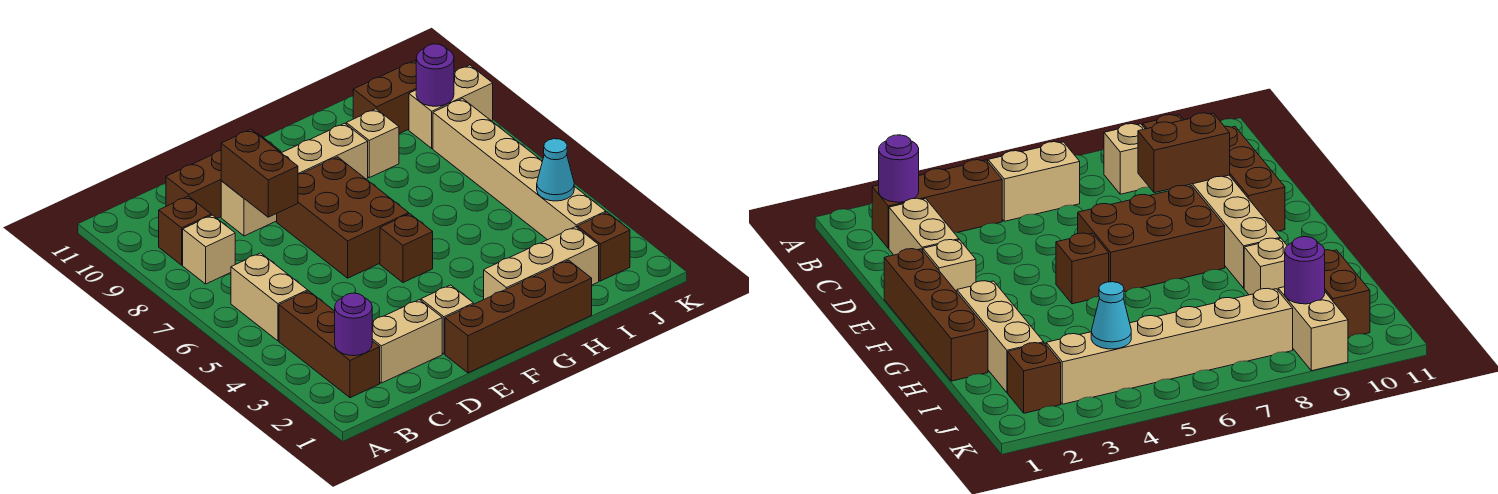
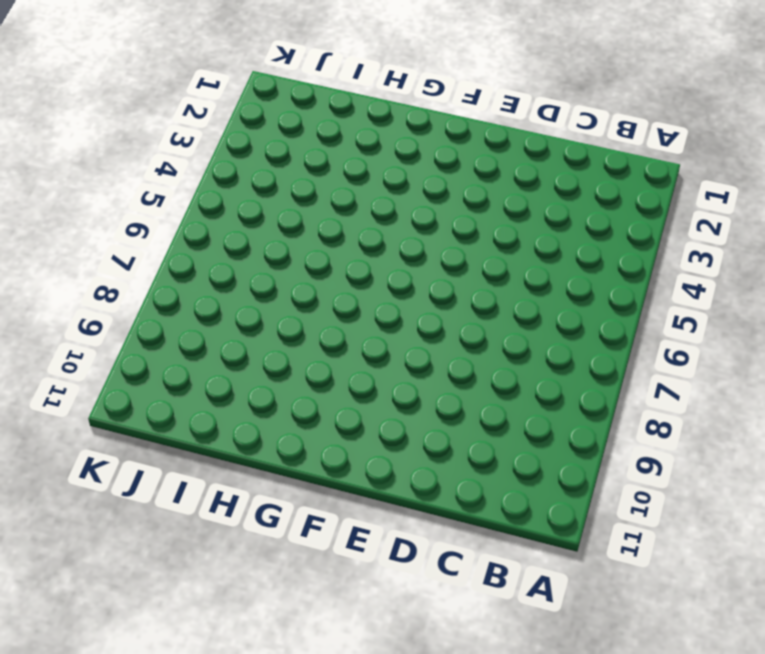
none -> brown 1x3 brick [279,291,380,398]
none -> tan 1x2 brick [231,253,308,341]
none -> tan 1x1 brick [183,215,235,284]

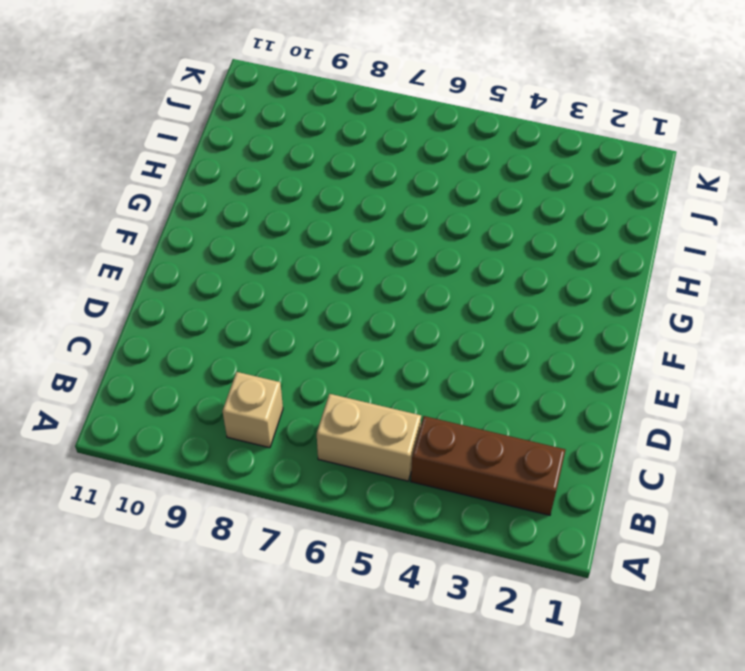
none -> brown 1x1 brick [159,196,211,265]
none -> tan 1x2 brick [372,300,442,383]
none -> brown 1x3 brick [166,134,281,218]

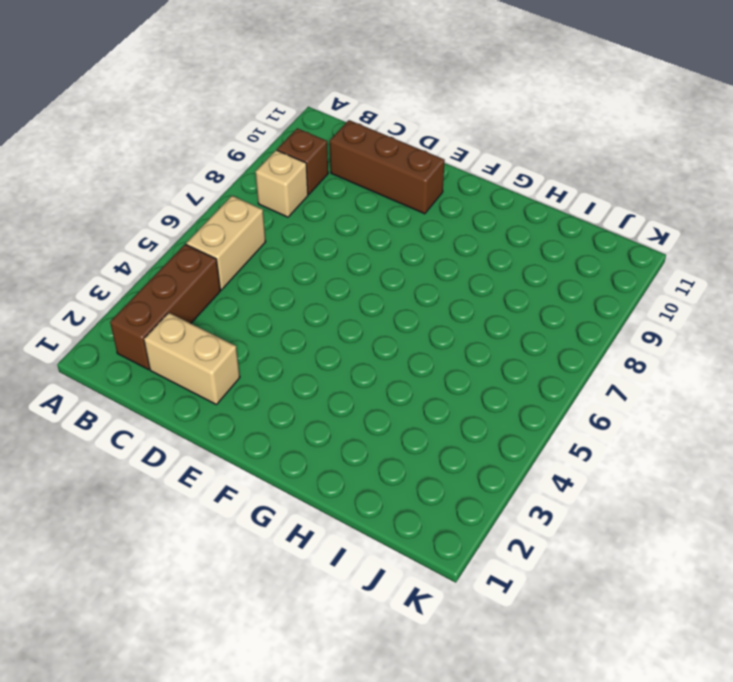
none -> tan 1x4 brick [221,123,368,236]
none -> brown 1x4 brick [445,260,592,373]
none -> tan 1x1 brick [421,285,474,354]

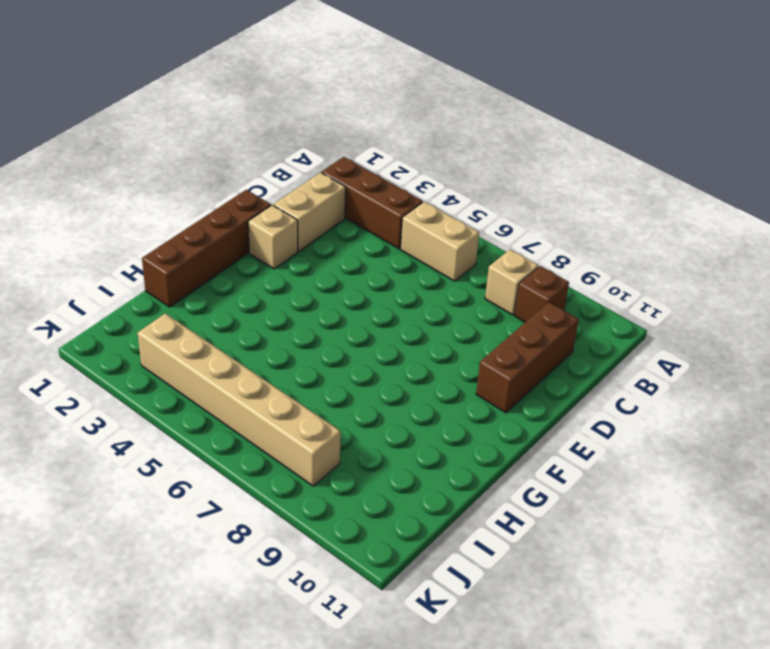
none -> tan 1x4 brick [221,123,368,236]
none -> brown 2x3 brick [277,157,409,278]
none -> brown 1x1 brick [380,214,433,283]

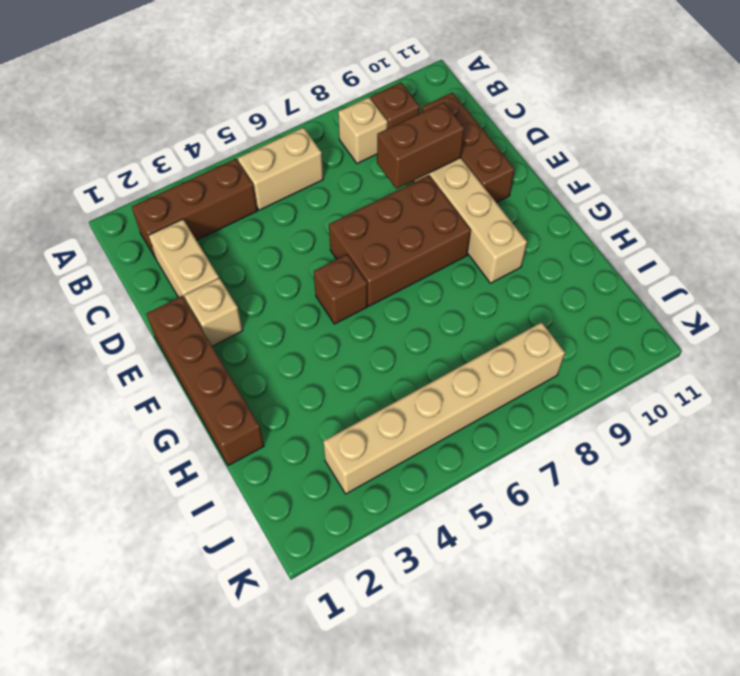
none -> tan 1x3 brick [484,227,599,299]
none -> tan 1x1 brick [346,109,399,178]
none -> brown 1x2 brick [353,61,416,134]

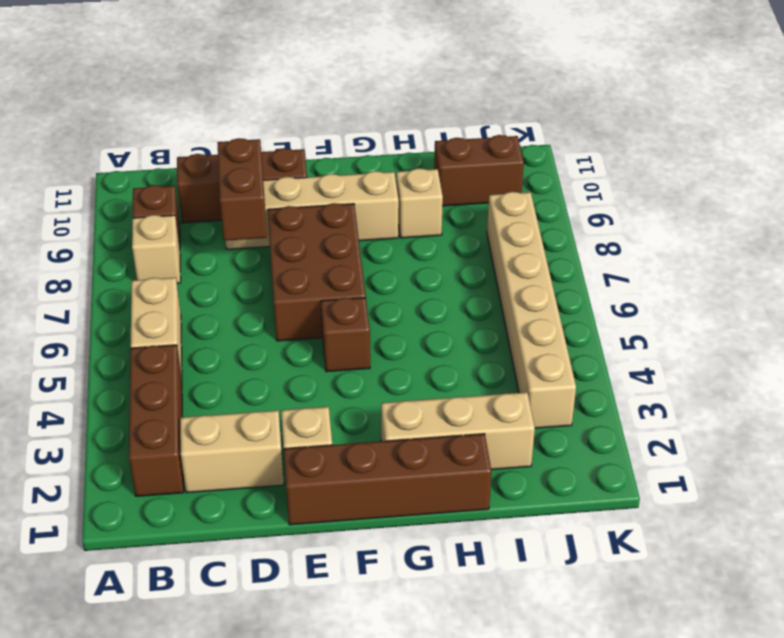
none -> brown 1x1 brick [577,212,630,281]
none -> tan 1x2 brick [409,65,493,148]
none -> purple 1x1 round brick [335,293,372,356]

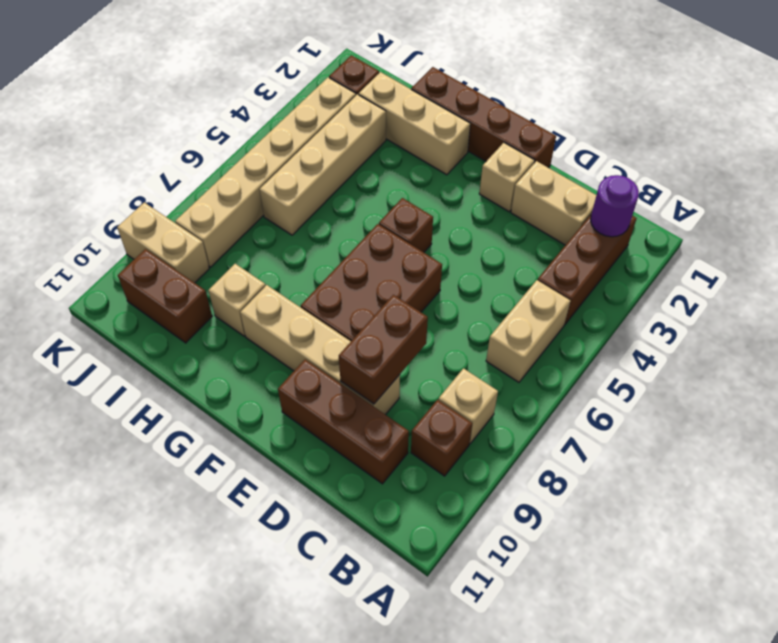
tan 1x4 brick [260,94,386,235] -> none
none -> cyan 1x1 cone [537,139,574,201]
none -> purple 1x1 round brick [416,44,454,106]

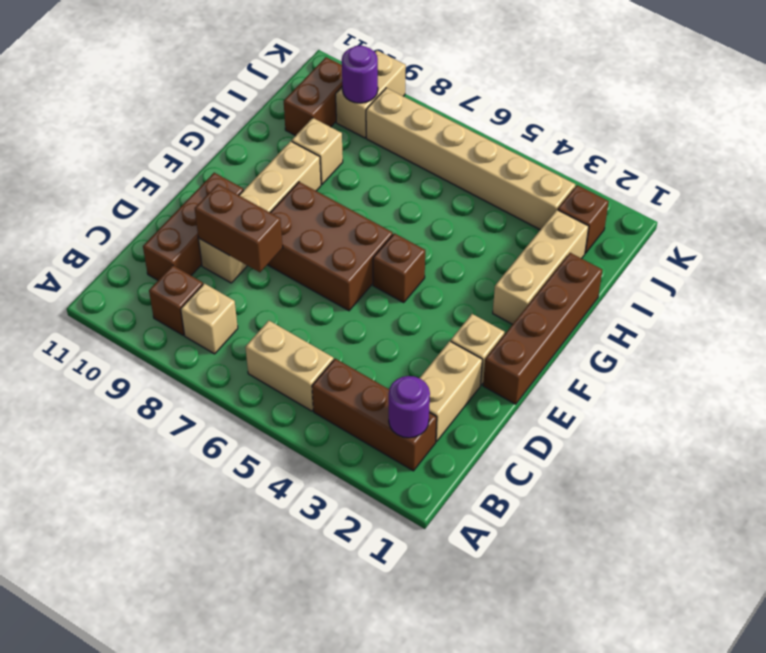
none -> cyan 1x1 cone [537,139,574,201]

